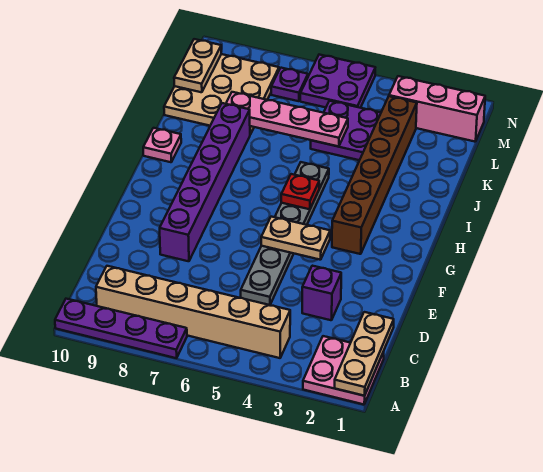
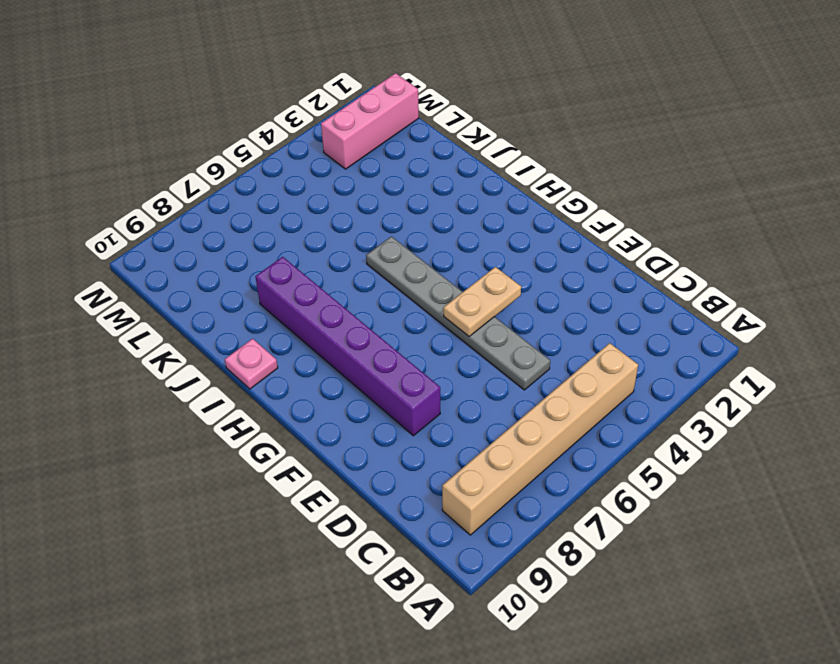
none -> pink 2x2 plate [303,336,384,404]
none -> purple 1x4 plate [55,299,187,358]
none -> purple 1x1 brick [302,266,341,320]

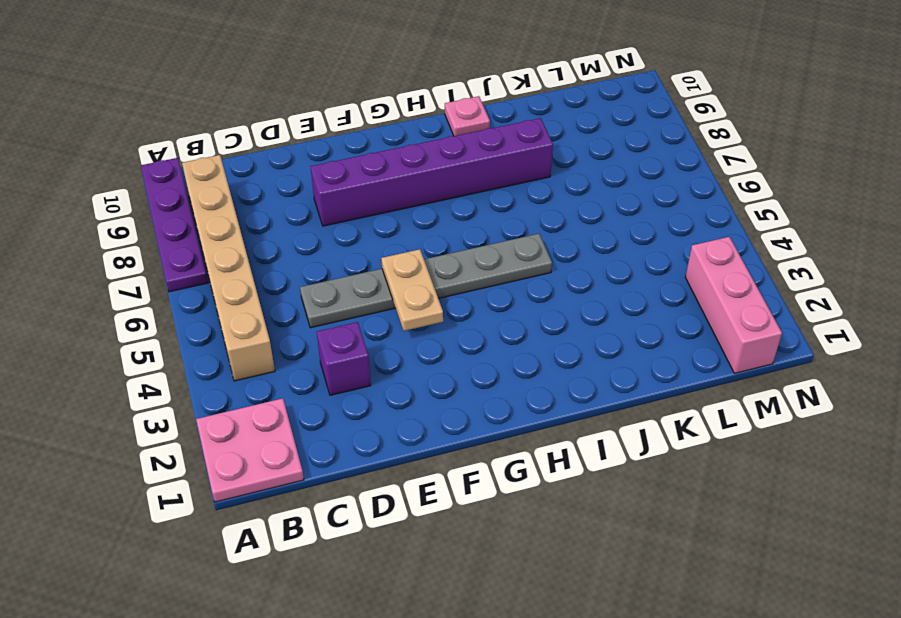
none -> brown 1x6 brick [332,96,417,254]
none -> purple 2x2 plate [311,101,381,160]
none -> tan 3x3 plate [164,54,279,134]

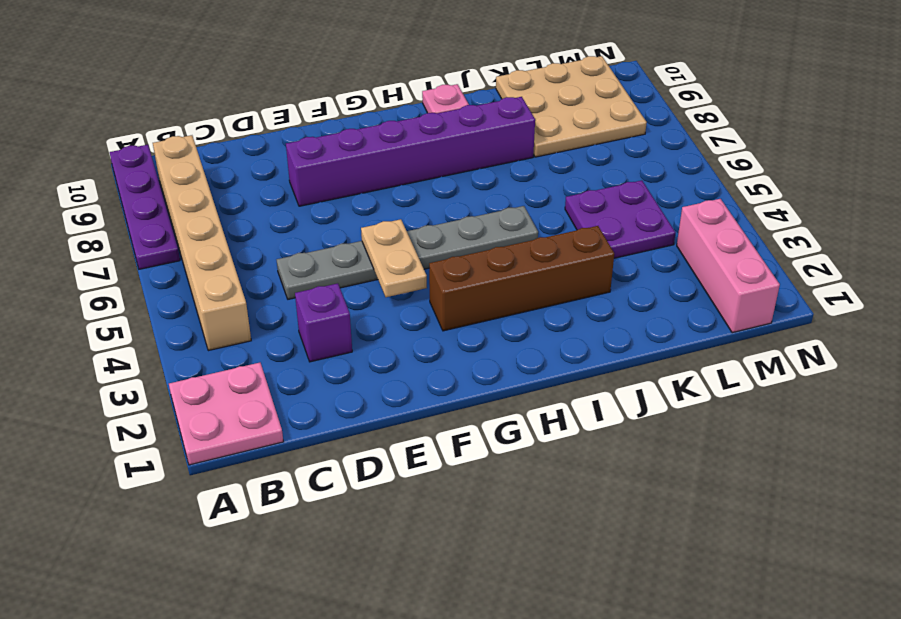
brown 1x4 brick [429,226,614,331] -> brown 1x6 brick [332,96,417,254]
none -> purple 2x2 plate [300,55,375,108]
none -> purple 1x1 plate [271,68,308,101]
none -> tan 1x3 plate [335,312,394,396]

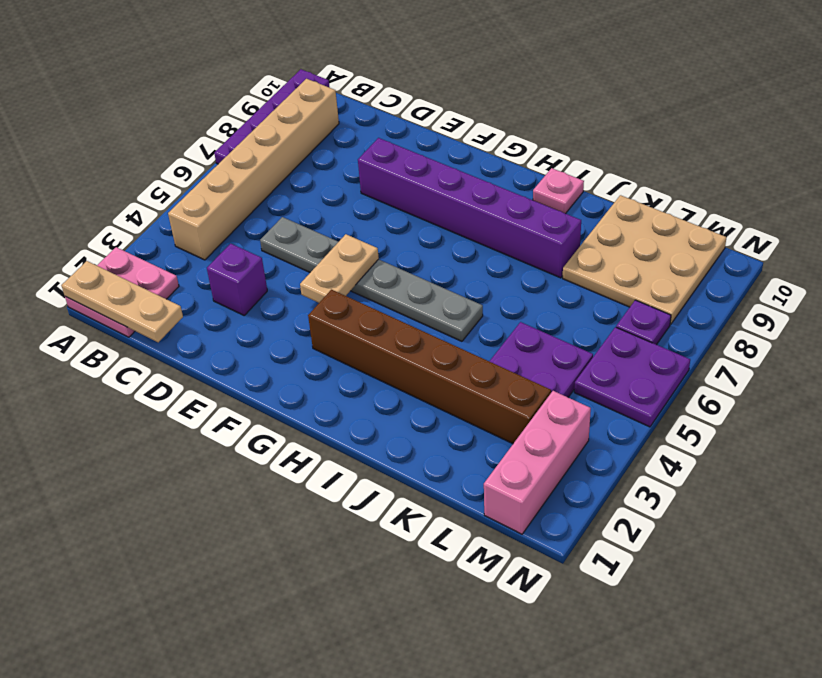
none -> red 1x1 plate [281,174,319,209]
none -> pink 1x4 plate [226,92,348,147]
none -> tan 1x2 plate [174,39,221,92]

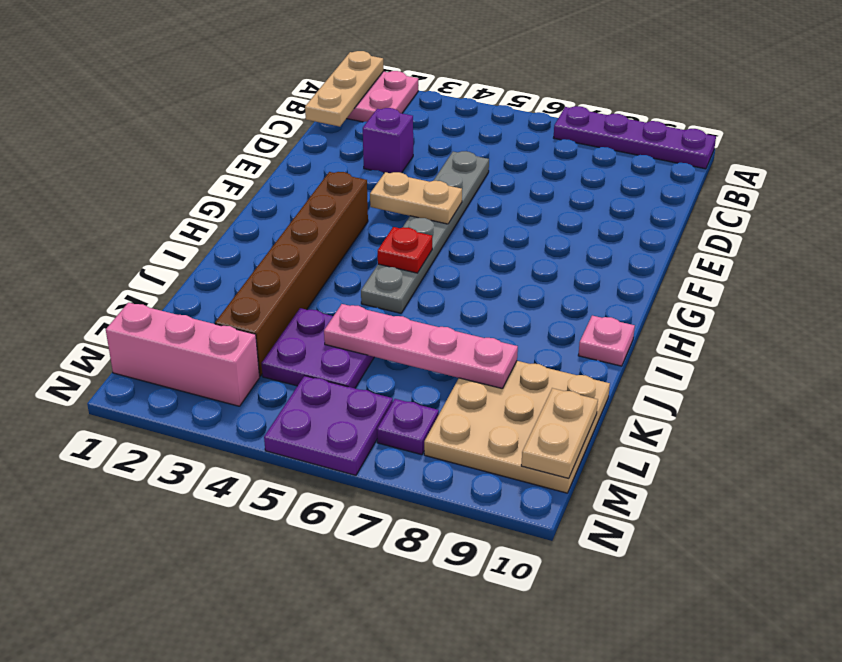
none -> tan 1x6 brick [96,266,290,358]
none -> purple 1x6 brick [160,103,250,261]

